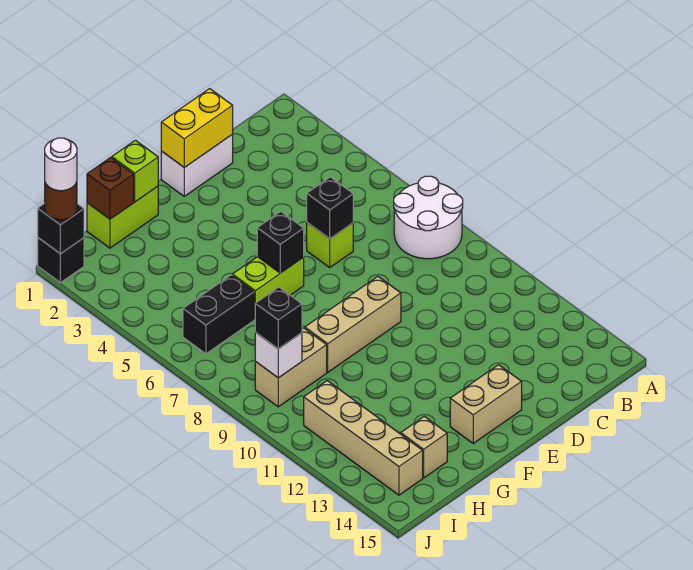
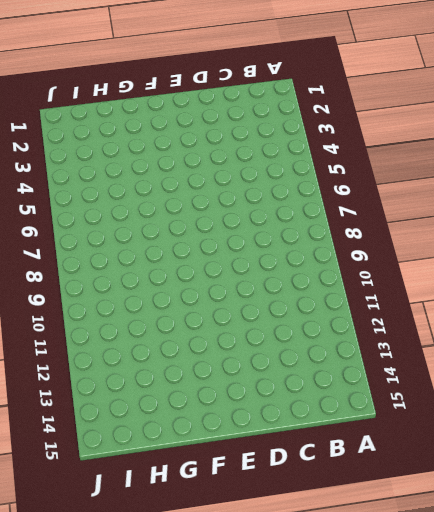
none -> white 2x2 round brick [394,176,463,259]
none -> white 1x2 brick [161,135,233,196]
none -> lime 1x1 brick [307,223,353,267]

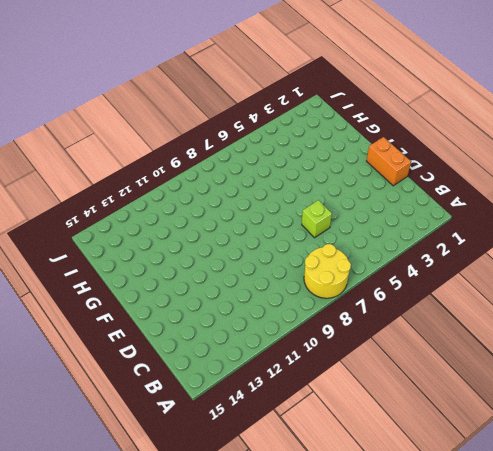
yellow 2x2 round brick [304,244,351,298] -> white 2x2 round brick [394,176,463,259]
orange 1x2 brick [367,137,411,186] -> white 1x2 brick [161,135,233,196]
none -> tan 1x3 brick [305,276,401,372]
none -> tan 1x2 brick [450,365,522,443]
none -> lime 1x2 brick [232,257,304,319]

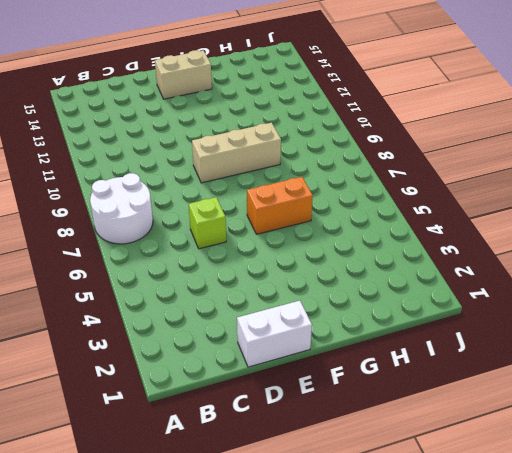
orange 1x2 brick [247,177,313,234] -> lime 1x2 brick [232,257,304,319]
none -> lime 1x2 brick [87,186,158,248]
none -> black 1x2 brick [183,275,254,354]
none -> tan 1x2 brick [255,328,327,407]

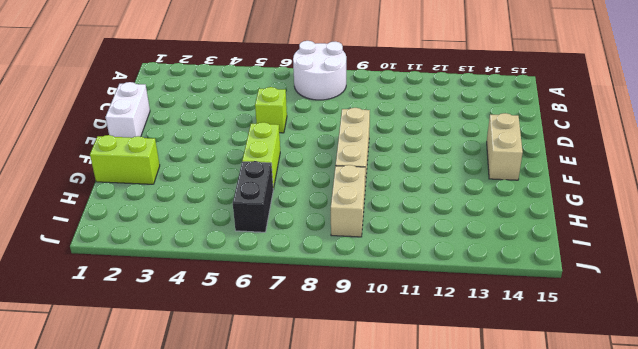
lime 1x2 brick [90,135,160,184] -> lime 1x2 brick turned to [87,186,158,248]
none -> tan 1x1 brick [401,416,447,478]
none -> tan 1x4 brick [304,381,423,495]
none -> black 1x1 brick [38,238,84,283]

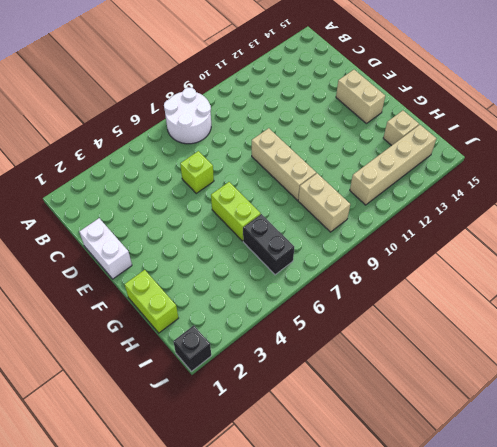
none -> yellow 1x2 brick [161,89,233,168]
none -> black 1x1 brick [307,177,353,239]
none -> black 1x1 brick [257,211,304,273]

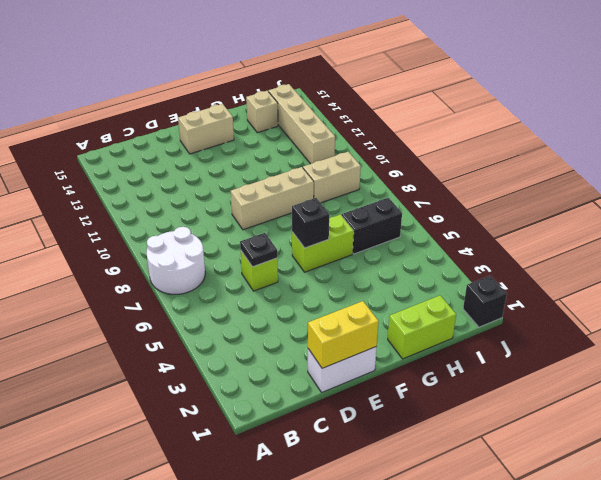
black 1x1 plate [240,233,277,267] -> black 1x1 brick [307,177,353,239]
none -> lime 1x1 brick [112,140,158,202]
none -> brown 1x1 brick [87,157,134,219]
none -> white 1x1 brick [255,333,302,378]

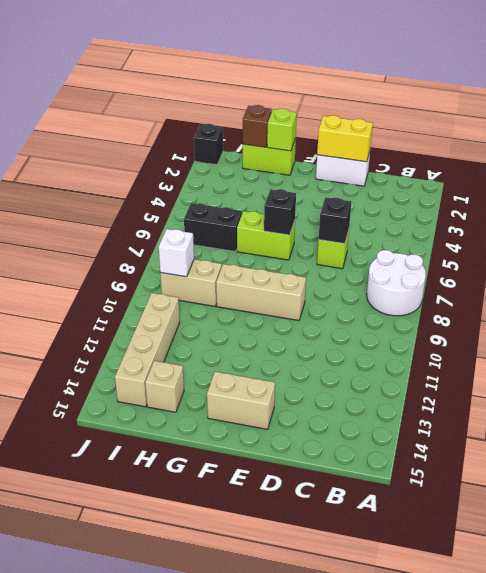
none -> black 1x1 brick [38,203,84,254]
none -> black 1x1 brick [255,287,302,349]
none -> brown 1x1 round brick [45,182,77,220]

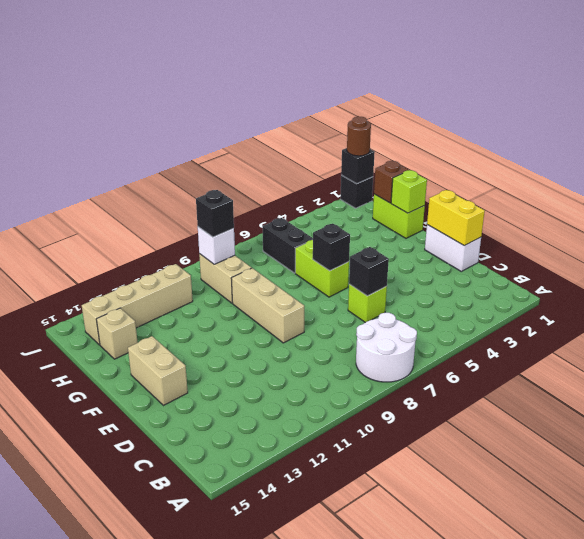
none -> white 1x1 round brick [45,138,77,191]

